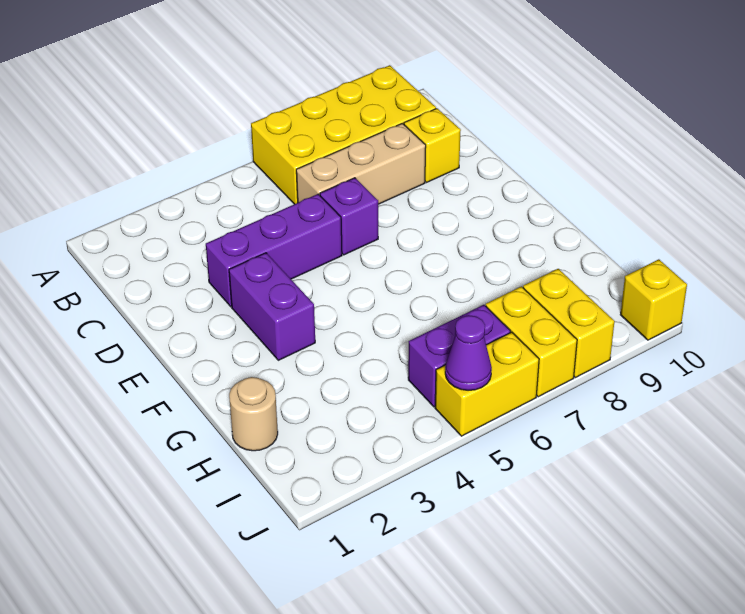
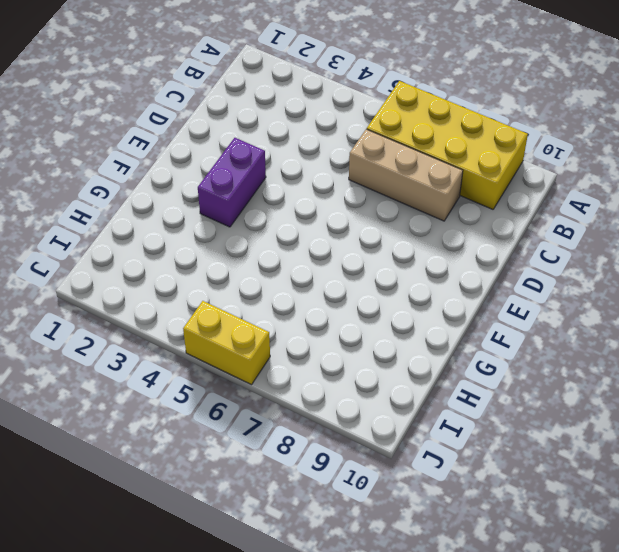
none -> yellow 1x1 brick [404,108,461,182]
none -> purple 1x3 brick [206,194,342,307]
none -> purple 1x1 brick [320,178,378,255]

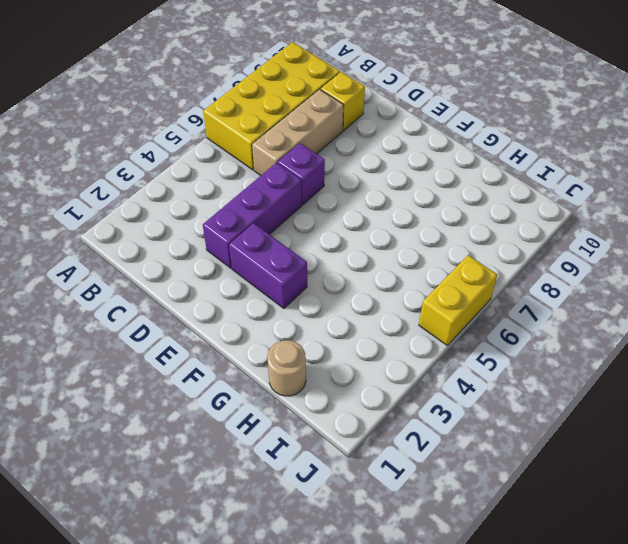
none -> purple 1x2 brick [408,305,510,407]
none -> yellow 1x2 brick [486,286,577,397]
none -> yellow 1x2 brick [523,269,614,378]

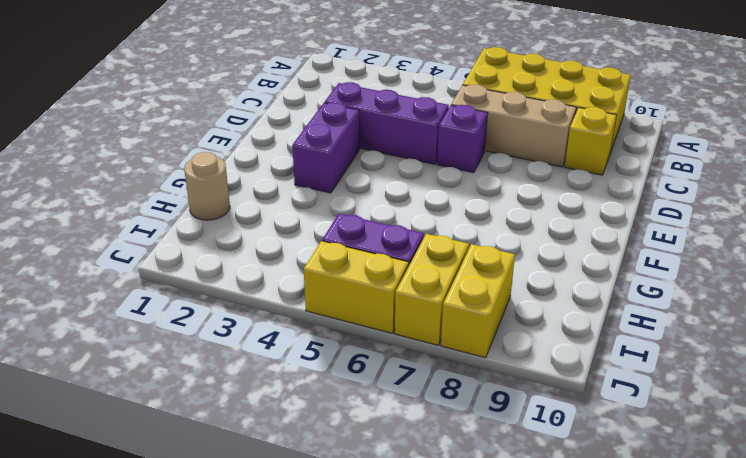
none -> yellow 1x1 brick [620,259,687,340]
none -> purple 1x1 cone [445,315,492,390]

